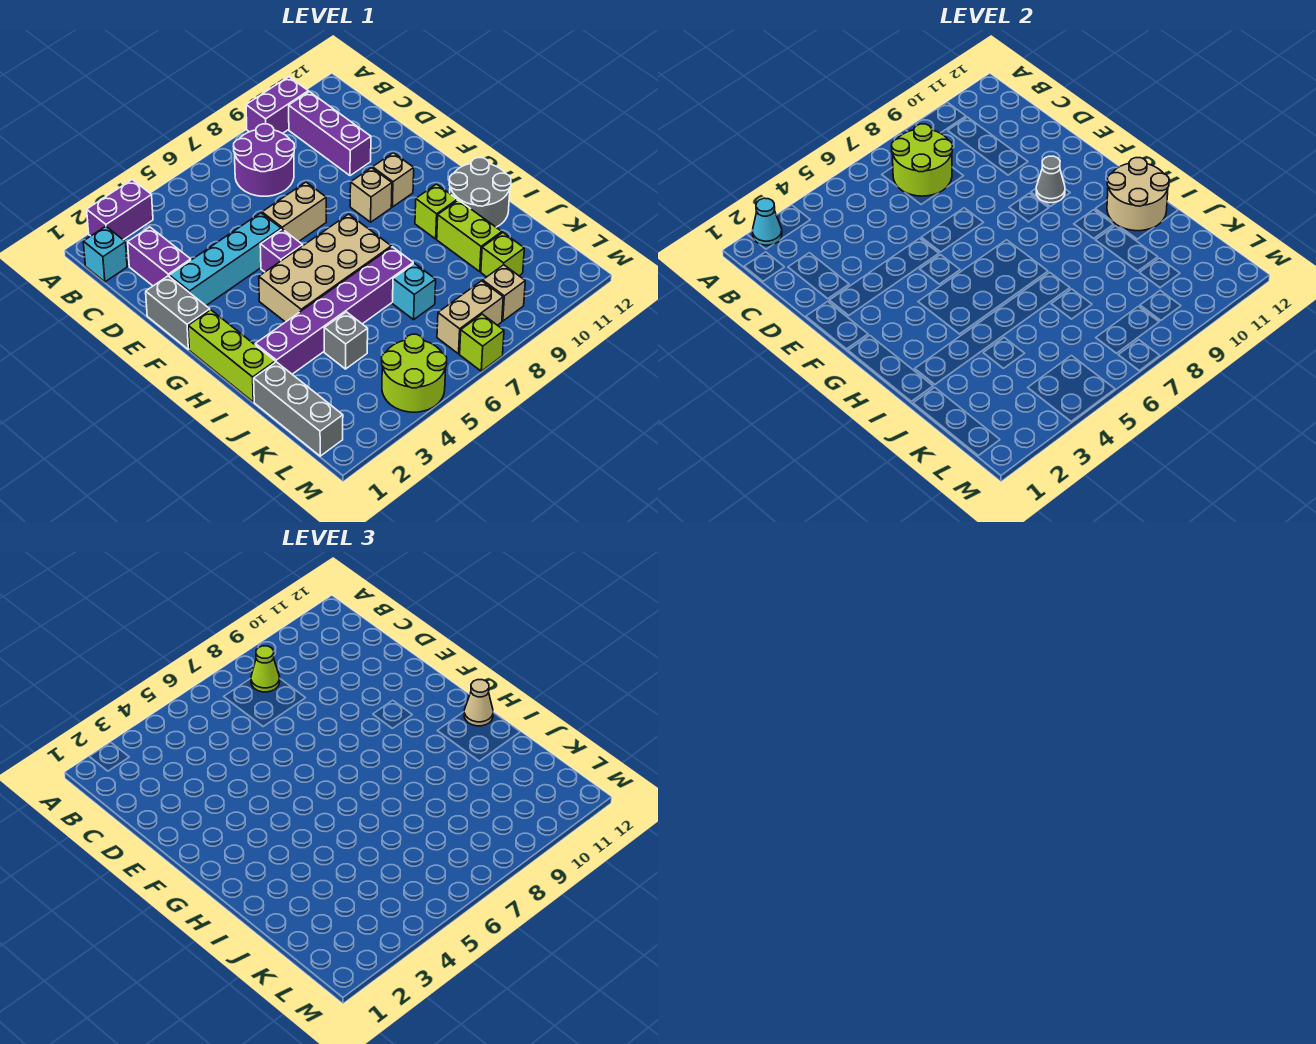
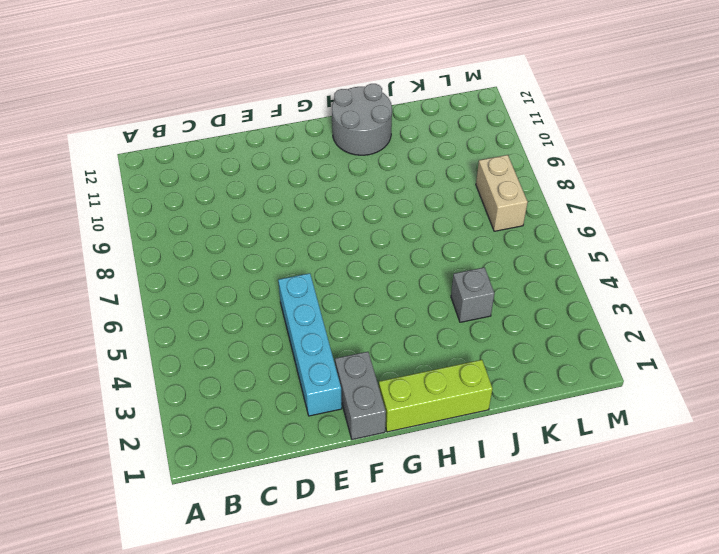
grey 1x2 brick [335,352,386,440] -> grey 1x2 brick turned to [146,276,210,349]
none -> purple 1x2 brick [87,180,153,240]
none -> purple 1x2 brick [246,77,308,133]
none -> cyan 1x1 brick [83,226,127,282]
none -> purple 2x2 round brick [234,124,295,196]

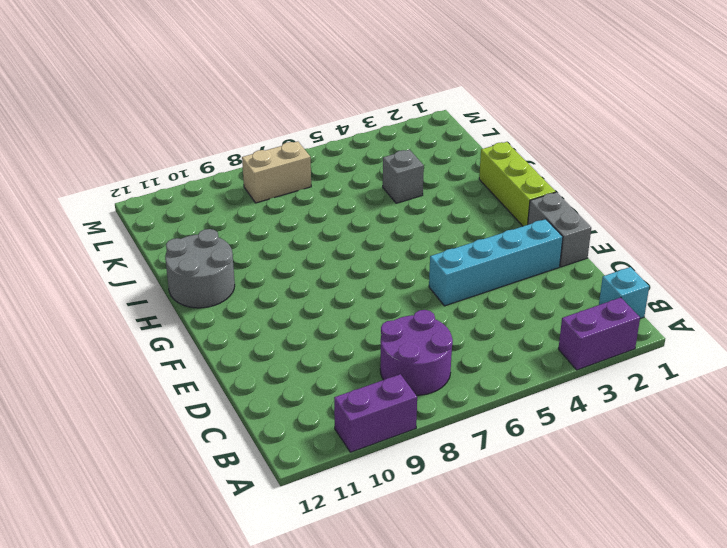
none -> purple 1x3 brick [289,92,371,176]
none -> purple 1x2 brick [128,227,191,286]
none -> tan 1x2 brick [262,182,326,241]
none -> purple 1x1 brick [260,229,303,272]

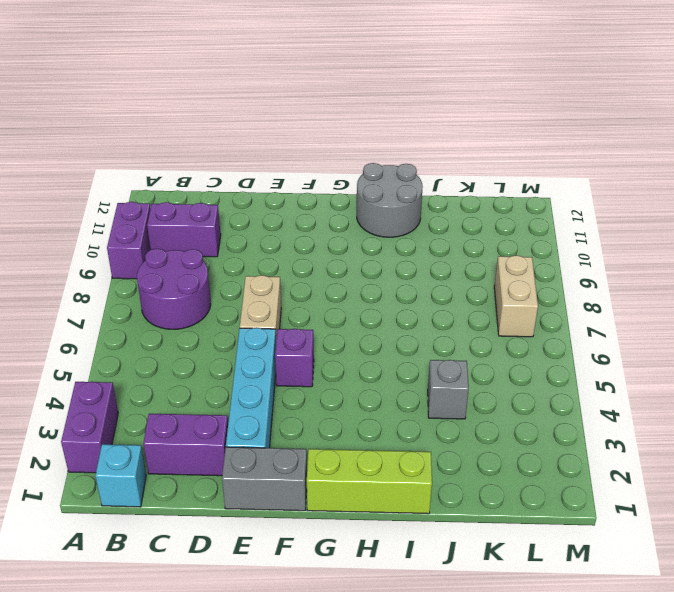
purple 1x2 brick [147,202,221,257] -> purple 1x3 brick [289,92,371,176]
none -> tan 1x1 brick [350,168,392,222]
none -> tan 1x1 brick [373,153,414,207]
none -> tan 2x4 brick [259,214,391,322]
none -> lime 1x1 brick [415,184,457,239]

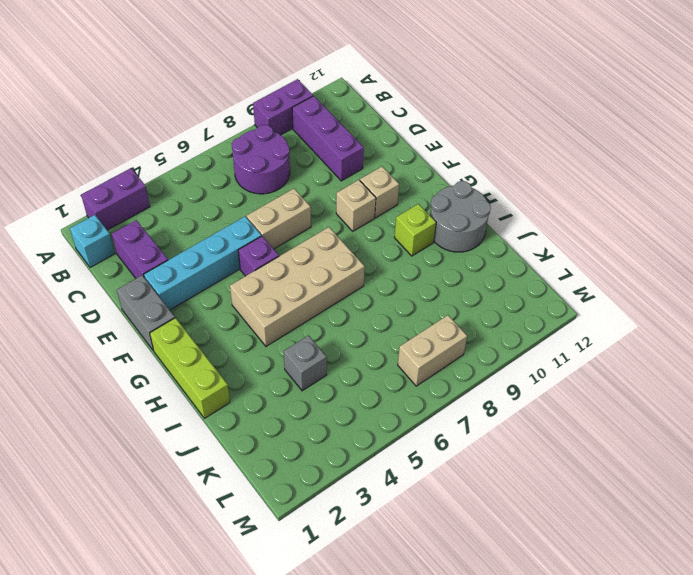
none -> purple 1x6 brick [255,247,413,374]
none -> lime 1x2 brick [437,200,502,271]
none -> grey 1x3 brick [254,362,343,456]
none -> cyan 1x1 brick [393,263,436,320]

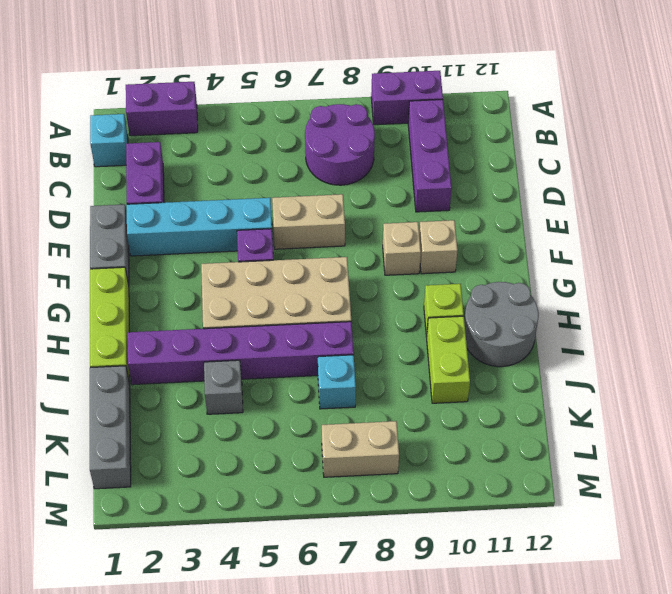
none -> lime 1x1 brick [481,233,524,277]
none -> lime 2x2 round brick [382,334,447,412]
none -> tan 1x1 brick [483,265,525,321]
none -> lime 1x1 brick [460,314,504,371]

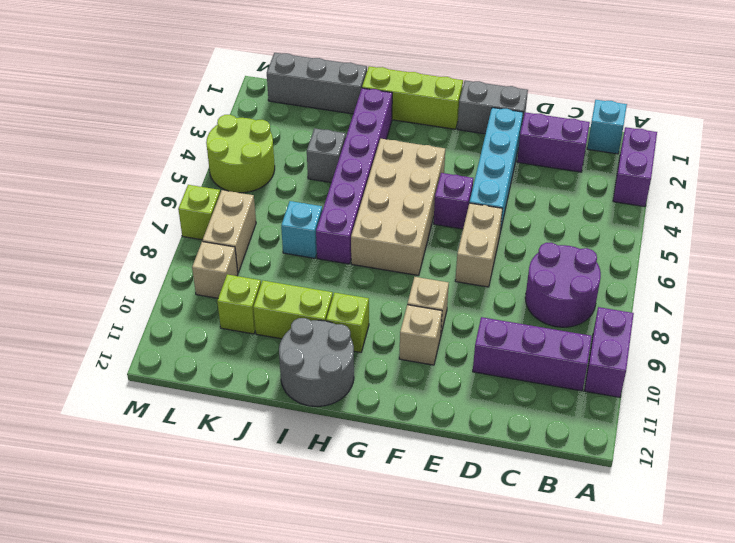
none -> cyan 1x1 cone [752,198,782,245]
none -> lime 2x2 round brick [892,124,953,196]
none -> grey 1x1 cone [1036,156,1065,203]
none -> tan 2x2 round brick [1107,158,1169,231]

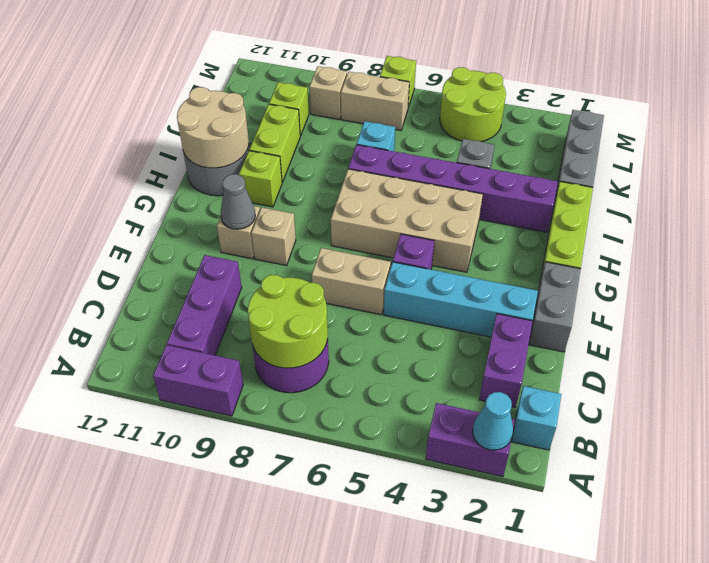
none -> lime 1x1 cone [251,646,280,692]
none -> tan 1x1 cone [464,680,493,726]

